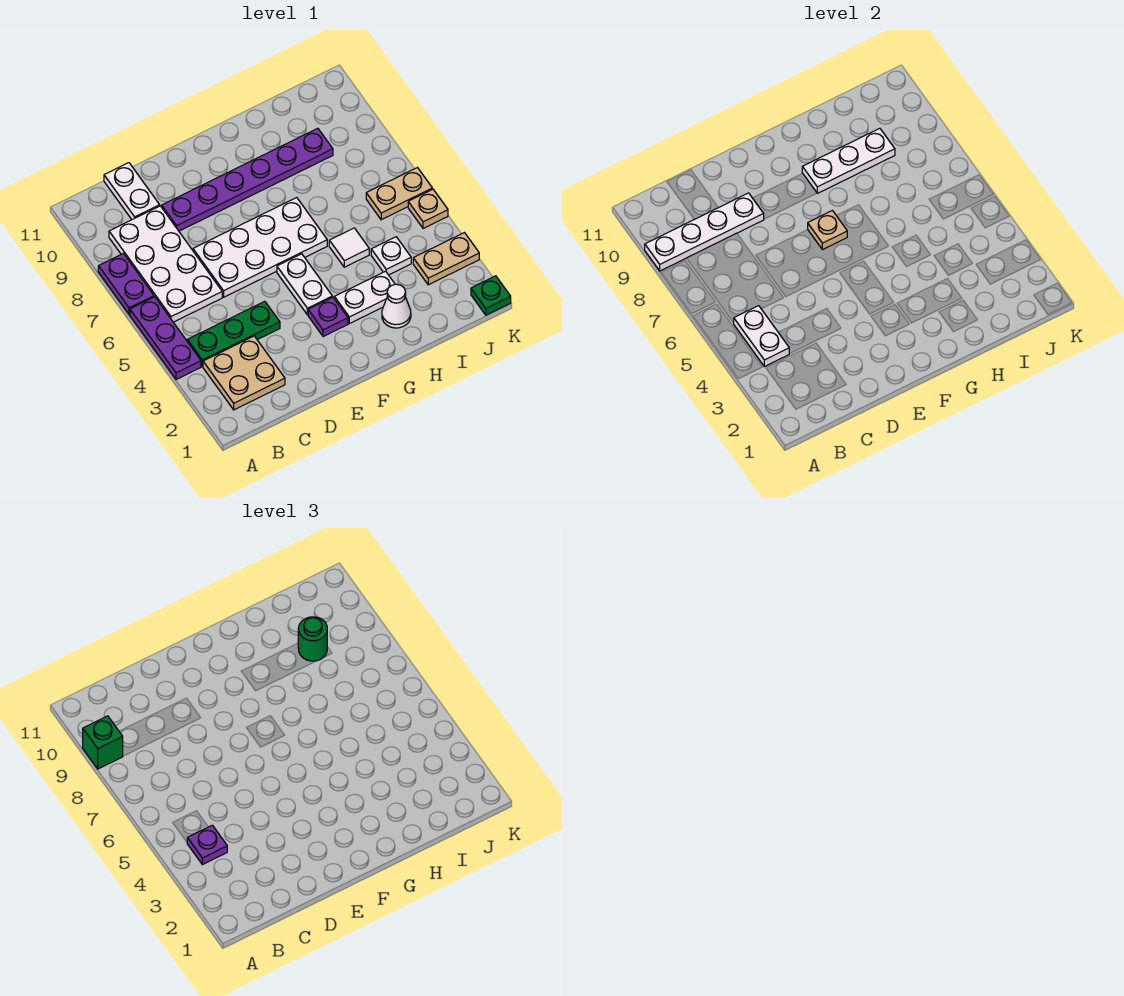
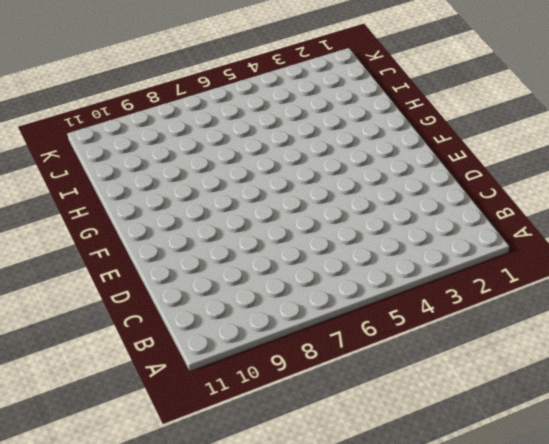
none -> purple 1x3 plate [130,297,201,379]
none -> purple 1x2 plate [98,253,154,314]
none -> tan 2x2 plate [203,336,285,410]

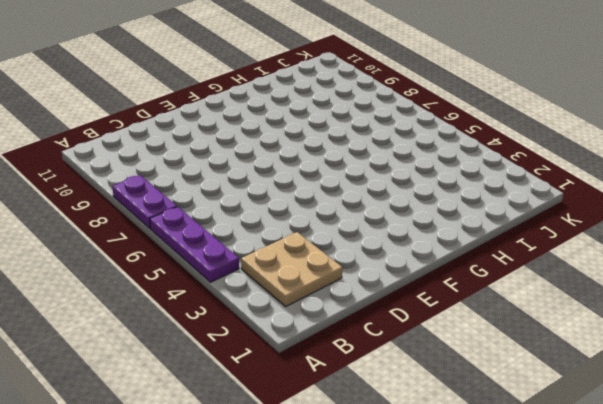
none -> green 1x3 plate [187,301,280,367]
none -> white 2x4 plate [109,206,222,322]
none -> white 1x2 plate [104,163,160,219]

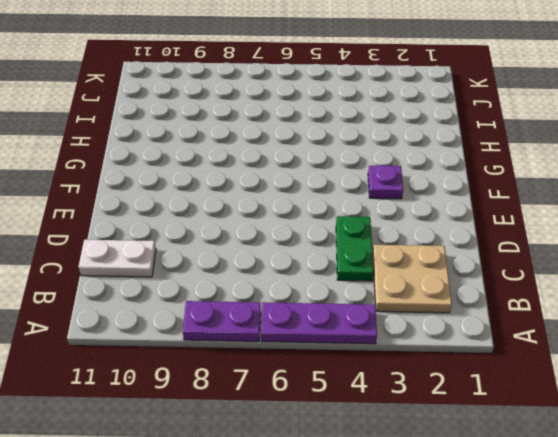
green 1x2 plate [336,216,373,281] -> green 1x3 plate [187,301,280,367]
none -> white 2x4 plate [109,206,222,322]
none -> white 2x4 plate [193,198,327,297]
none -> purple 1x6 plate [162,128,333,231]

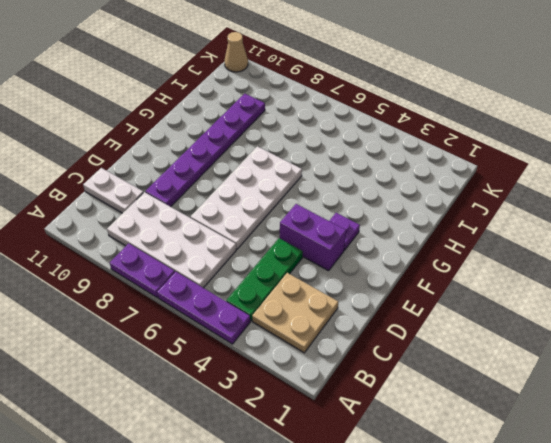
purple 1x2 brick [280,204,346,271] -> none
tan 1x1 cone [224,32,248,72] -> none
none -> white 1x2 plate [277,254,332,315]
none -> white 1x2 plate [334,271,395,324]
none -> white 1x1 cone [382,284,411,328]

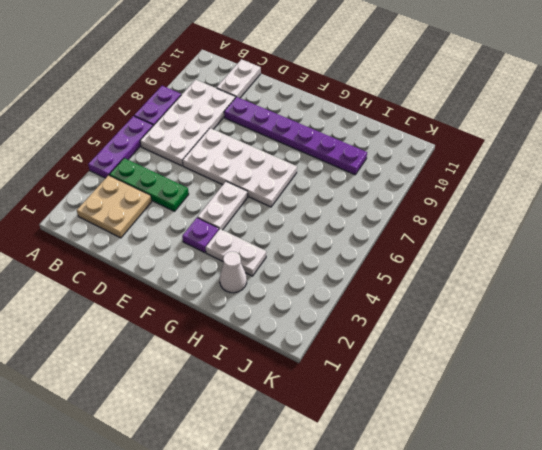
none -> white 1x1 tile [329,228,369,267]
none -> white 1x1 plate [371,237,411,275]
none -> tan 1x2 plate [413,233,479,285]

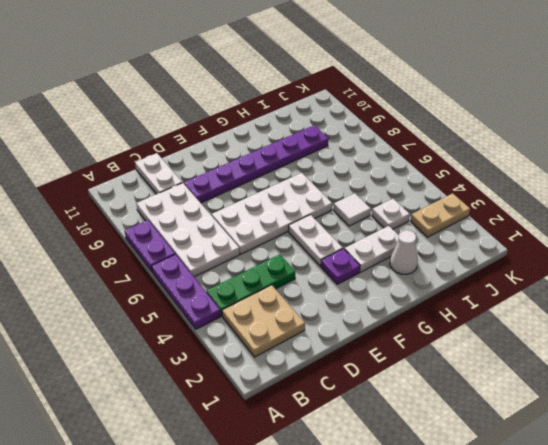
none -> tan 1x2 plate [366,168,432,220]
none -> green 1x1 plate [471,276,511,315]
none -> tan 1x1 plate [408,189,448,228]

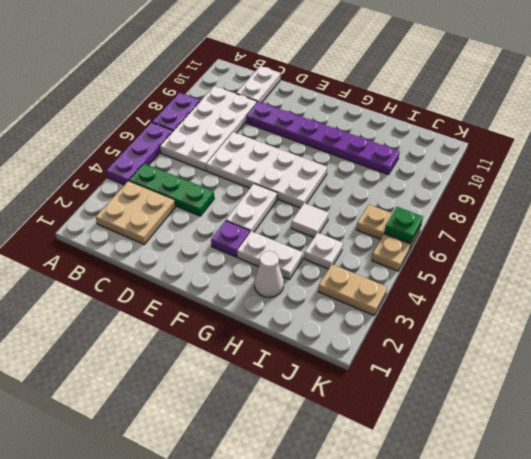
green 1x1 plate [385,207,423,243] -> green 1x1 plate moved to [471,276,511,315]
none -> white 1x4 plate [645,193,764,271]
none -> white 1x2 plate [734,306,789,367]
none -> tan 1x1 plate [808,211,847,250]

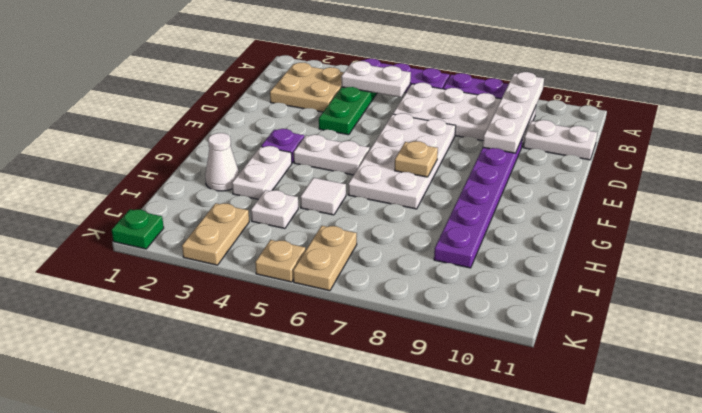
none -> white 1x3 plate [802,128,895,193]
none -> green 1x1 brick [83,716,123,769]
none -> purple 1x1 plate [187,825,227,865]

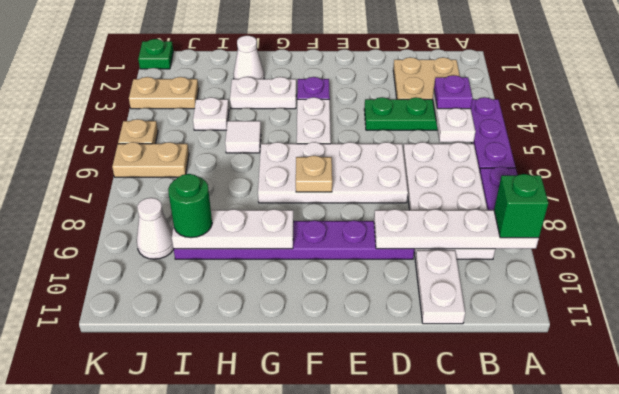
white 1x1 cone [137,198,174,259] -> none

